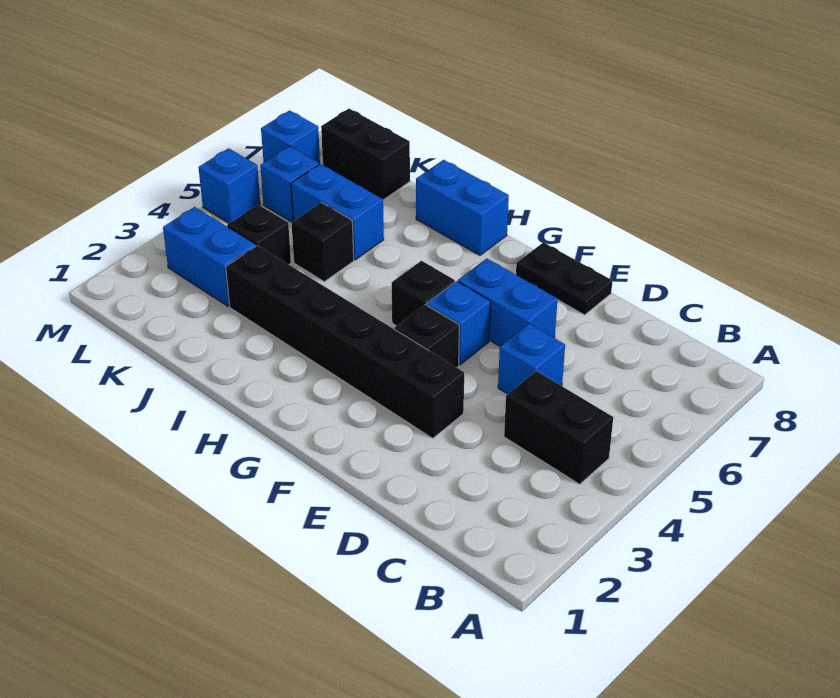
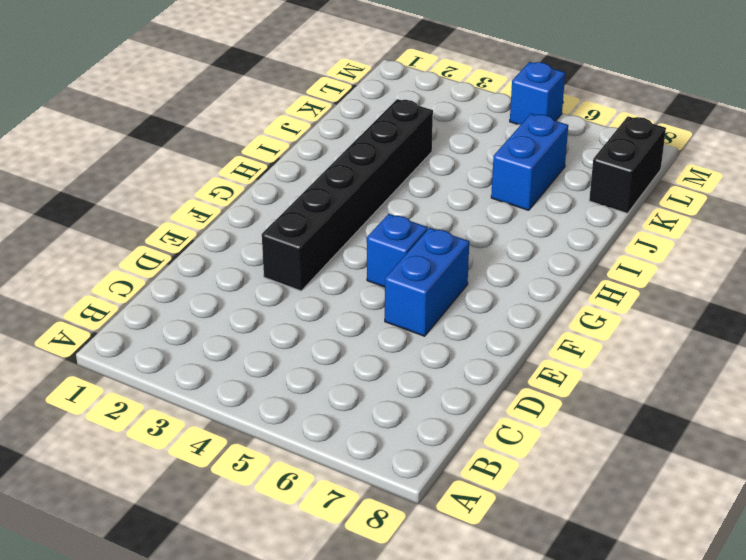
none -> black 1x2 brick [504,371,613,484]
none -> blue 1x1 brick [498,324,565,394]
none -> black 1x2 plate [516,242,612,315]

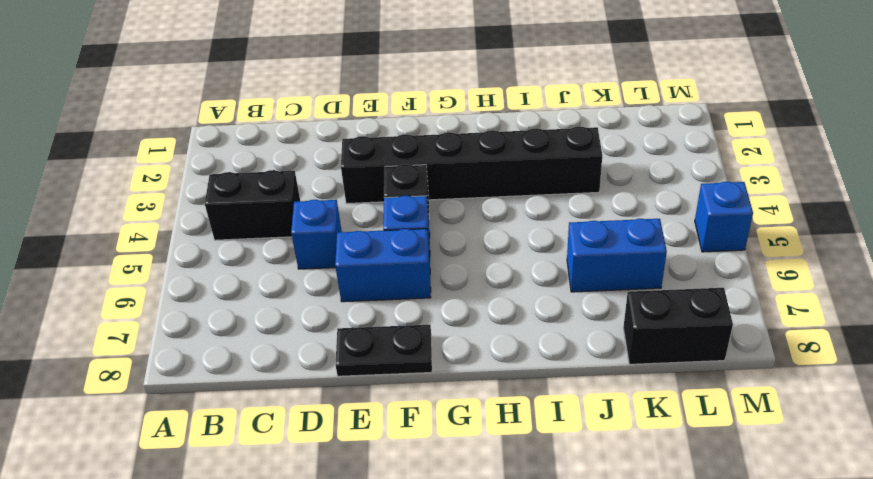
none -> black 1x1 brick [392,261,455,326]
none -> blue 1x2 brick [416,160,509,255]
none -> black 1x1 brick [291,203,354,282]

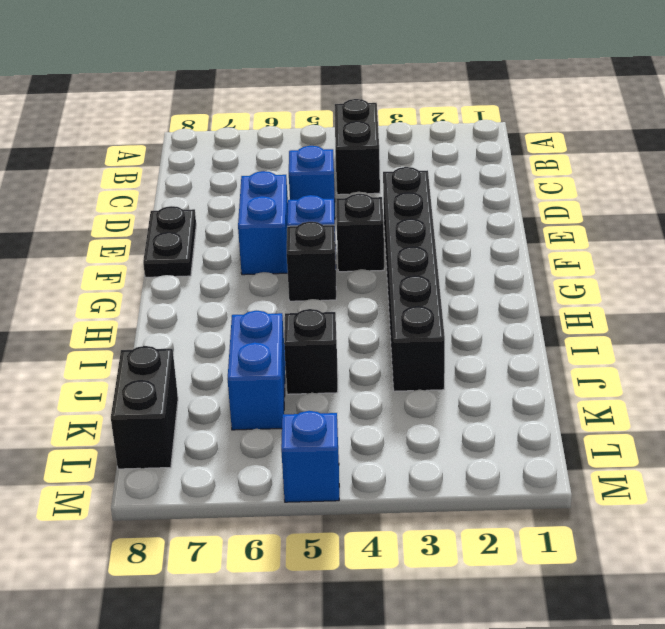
none -> blue 1x2 brick [416,160,509,255]
none -> blue 1x2 brick [163,207,256,306]
none -> black 1x1 brick [227,205,291,264]

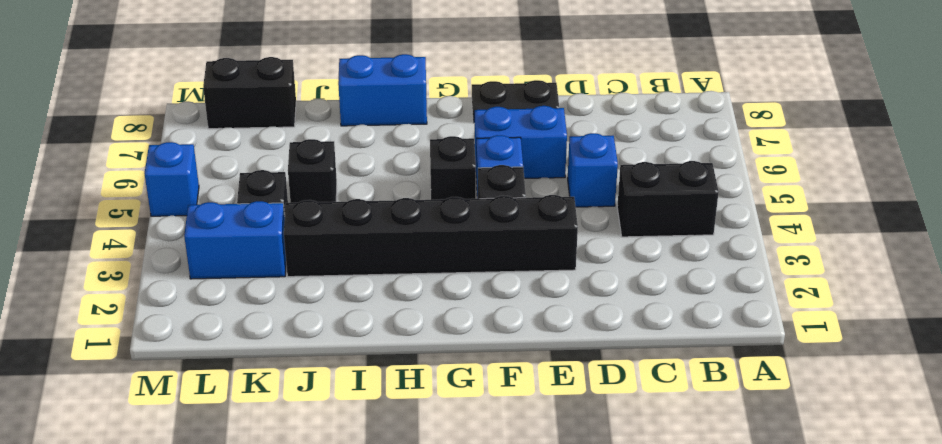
none -> blue 1x2 brick [291,164,384,260]
none -> blue 1x1 brick [260,146,319,222]
none -> blue 1x1 brick [261,110,320,164]

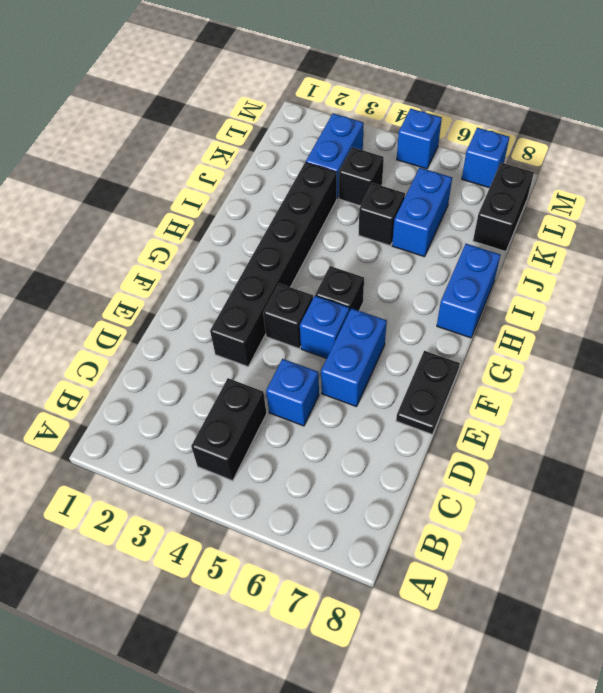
none -> blue 1x1 brick [260,146,319,222]

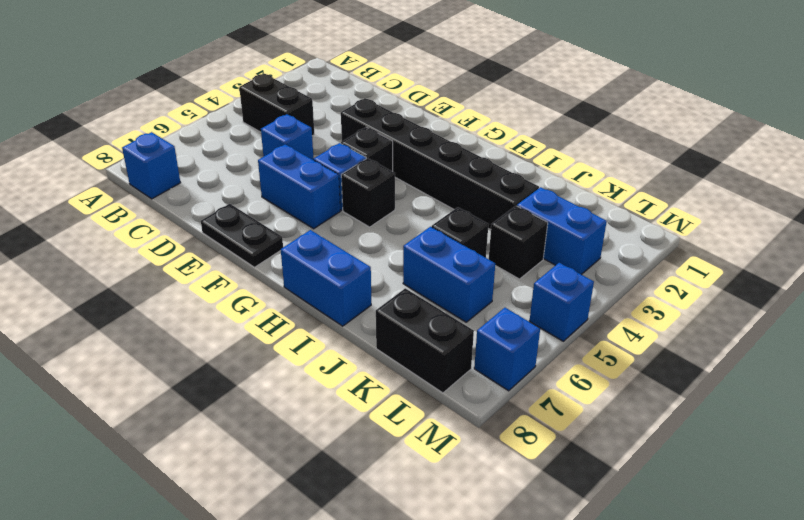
blue 1x1 brick [122,132,181,199] -> blue 1x1 brick moved to [260,146,319,222]

